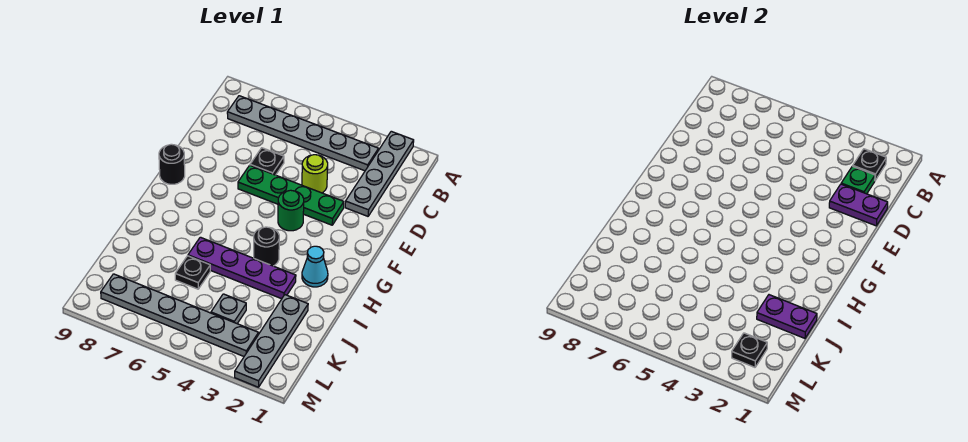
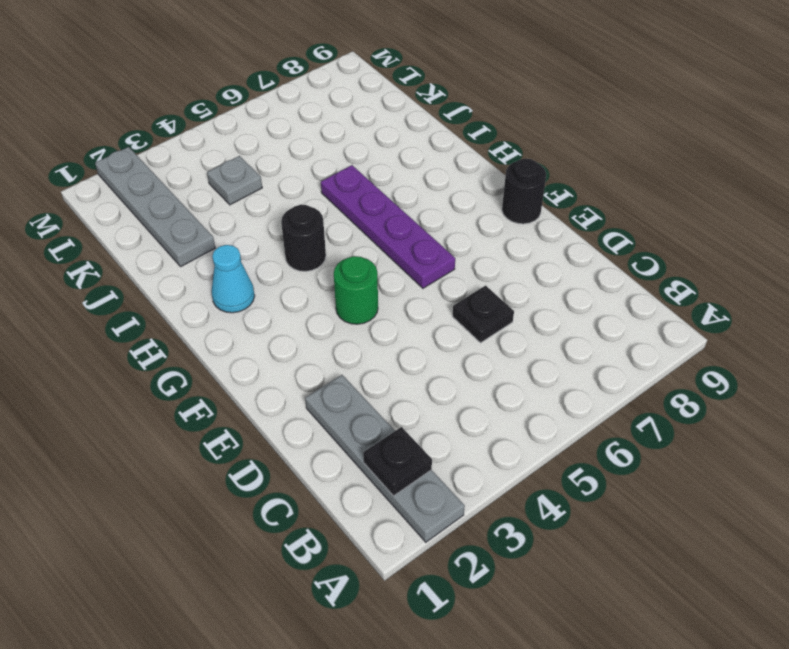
purple 1x4 plate [321,165,455,288] -> purple 1x4 plate turned to [188,237,296,299]
none -> grey 1x6 plate [227,96,378,171]
none -> lime 1x1 round brick [302,155,328,193]
none -> green 1x4 plate [238,165,344,225]

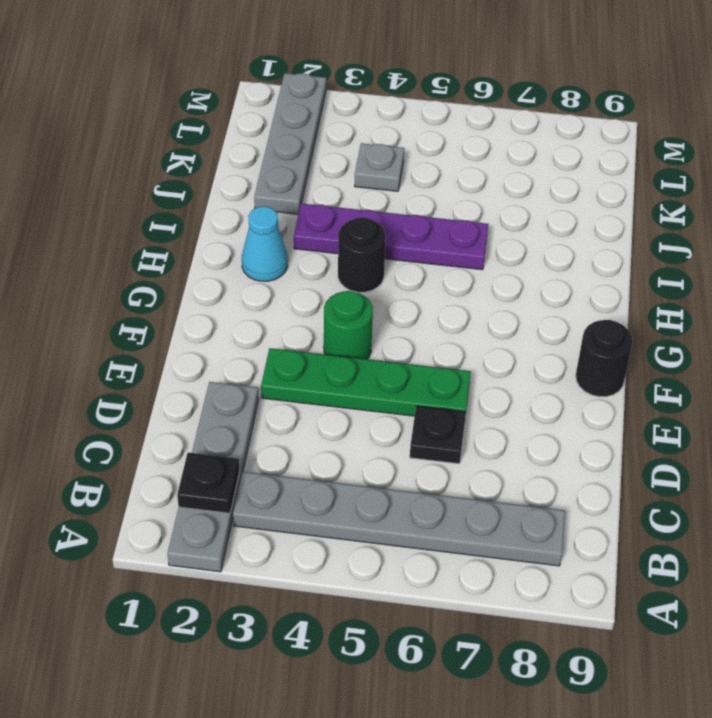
none -> lime 1x1 round brick [302,155,328,193]
none -> black 1x1 plate [175,256,210,289]
none -> grey 1x6 plate [101,274,259,356]

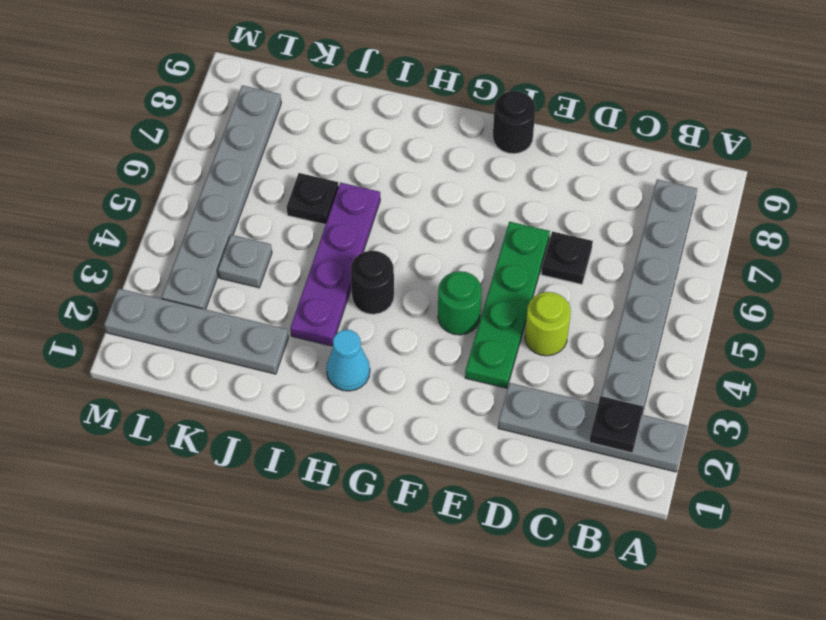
none -> green 1x1 plate [841,166,875,194]
none -> purple 1x2 plate [829,184,888,226]
none -> purple 1x2 plate [757,295,817,338]

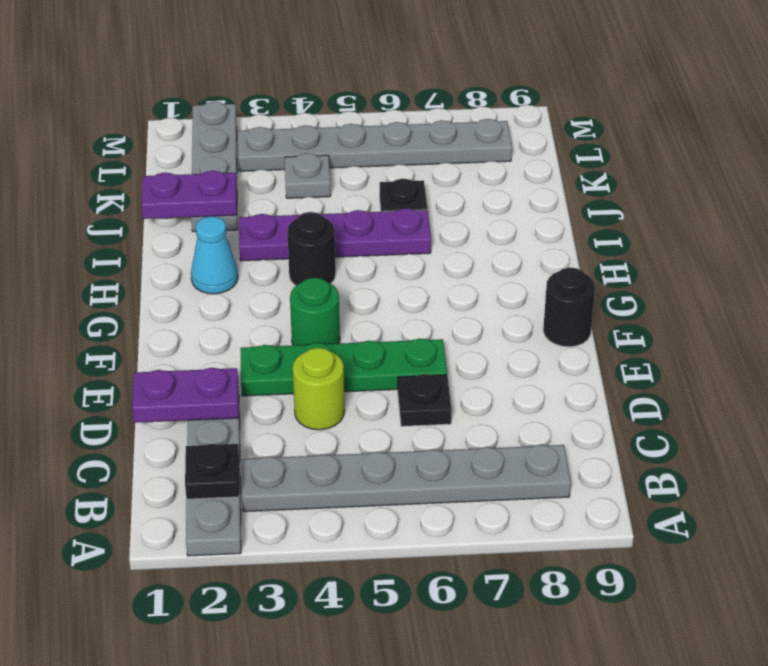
none -> green 1x1 plate [841,166,875,194]
none -> black 1x1 plate [732,333,767,367]

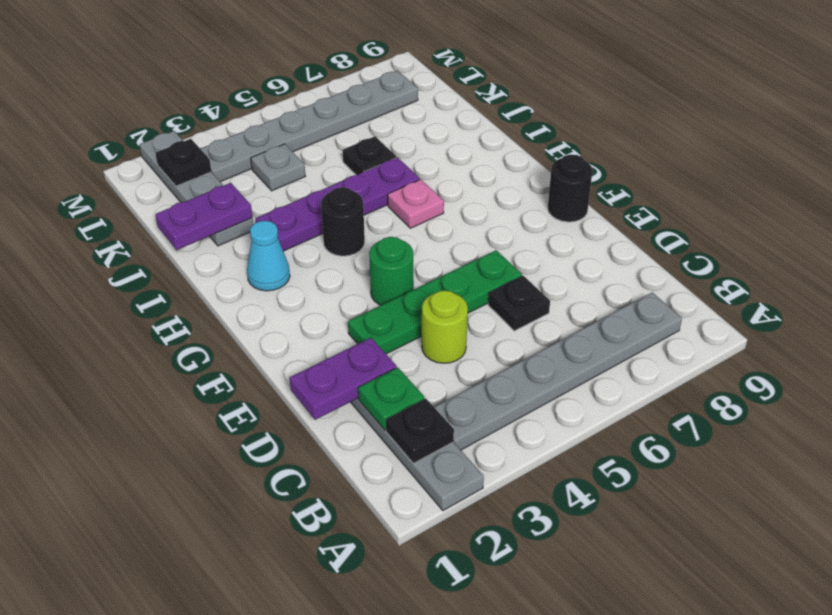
pink 1x1 plate [388,179,444,228] -> none

